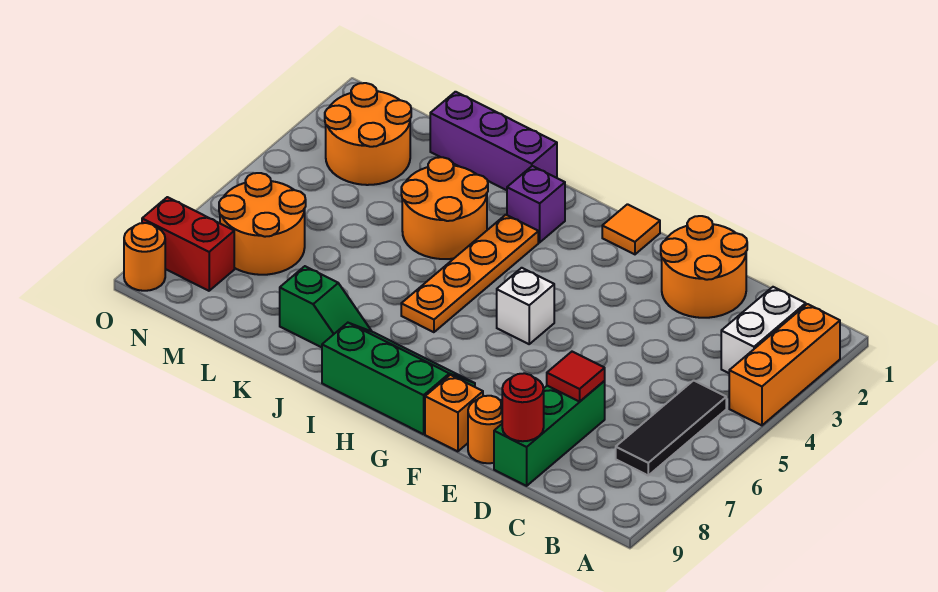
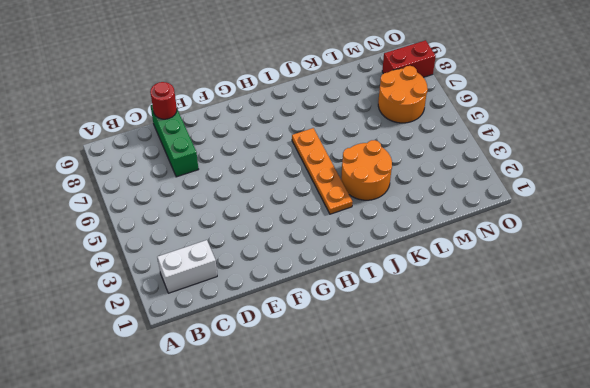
white 1x2 brick [157,240,217,293] -> white 1x2 brick turned to [721,287,806,373]
none -> orange 1x3 brick [729,304,840,425]
none -> black 1x3 tile [616,380,726,475]
none -> orange 2x2 round brick [661,216,747,318]

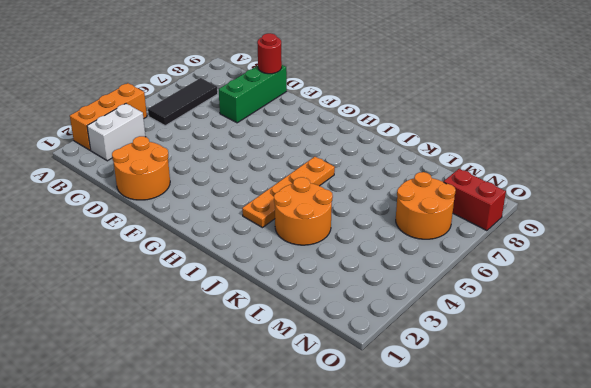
none -> orange 1x1 round brick [468,396,502,463]
none -> orange 1x1 brick [425,375,483,451]
none -> orange 1x1 tile [602,204,660,254]

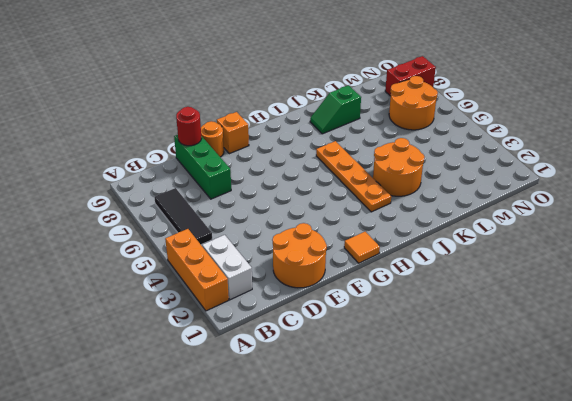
none -> white 1x1 brick [497,268,554,344]
none -> green 2x3 slope [322,323,475,434]
none -> purple 1x1 brick [507,166,565,242]

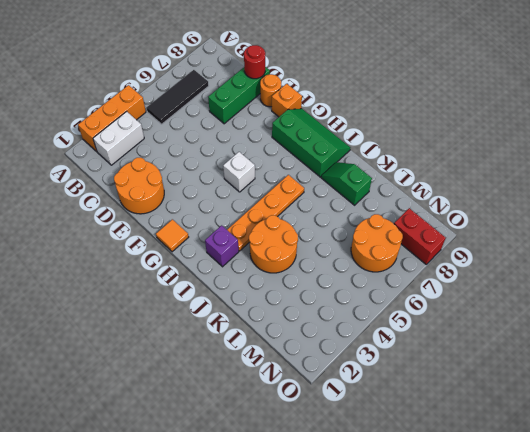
green 2x3 slope [272,109,350,177] -> green 2x3 slope turned to [322,323,475,434]
none -> purple 1x3 brick [430,92,557,190]
none -> orange 2x2 round brick [325,83,411,185]
none -> orange 1x1 round brick [124,223,165,291]

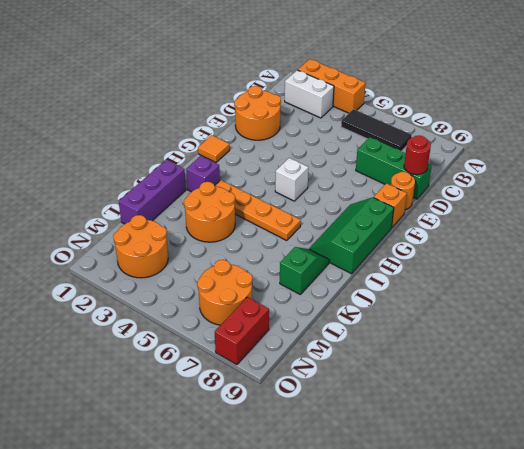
none -> orange 1x1 round brick [124,223,165,291]
none -> red 1x1 tile [547,352,605,402]

